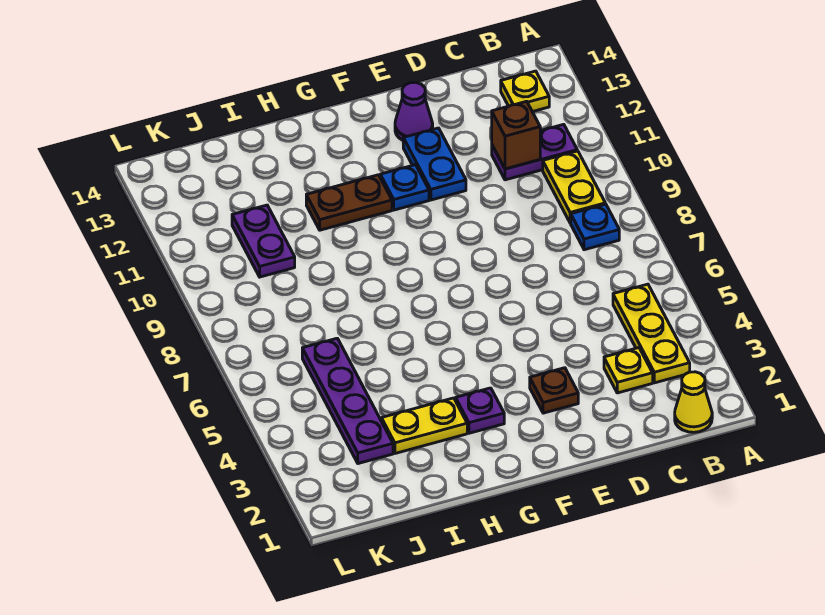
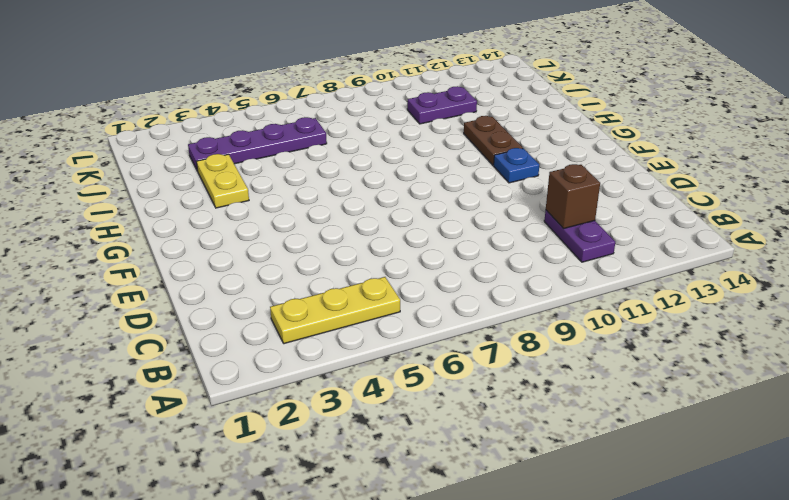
none -> yellow 1x1 cone [675,372,712,432]
none -> blue 1x1 plate [571,204,619,250]
none -> yellow 1x2 plate [543,151,605,223]

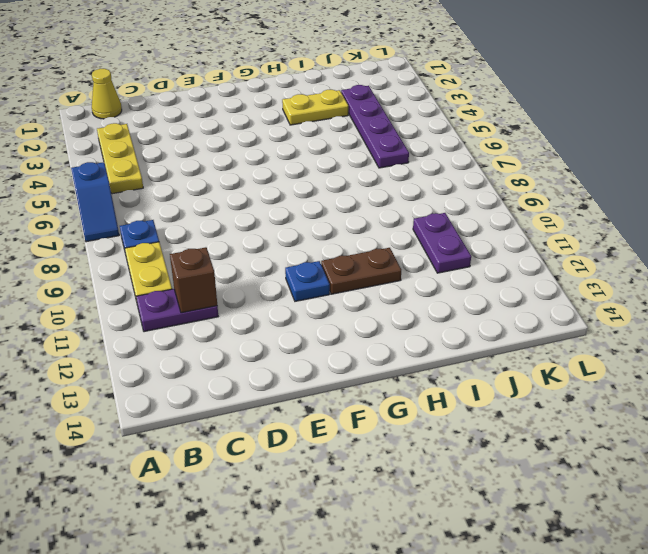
blue 1x2 slope [71,162,119,242] -> none
none -> yellow 1x1 plate [501,71,549,112]
none -> yellow 1x1 plate [604,348,653,393]
none -> brown 1x1 plate [530,368,578,413]

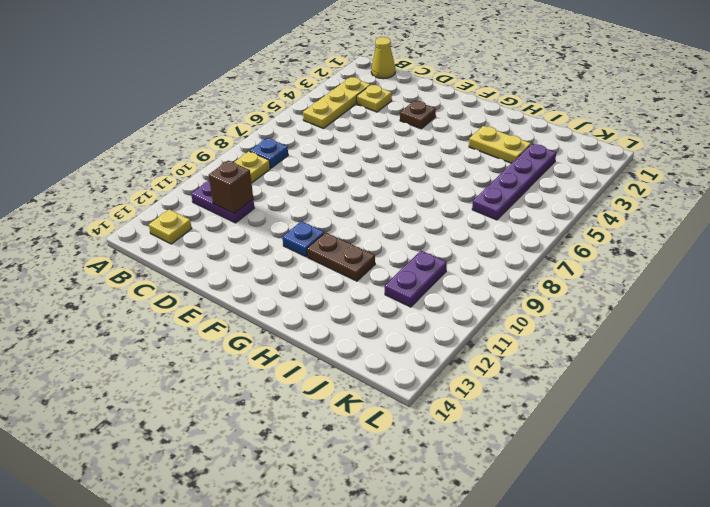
none -> blue 1x2 plate [403,128,466,200]
none -> purple 1x1 cone [395,82,433,140]
none -> purple 1x1 plate [456,388,504,433]

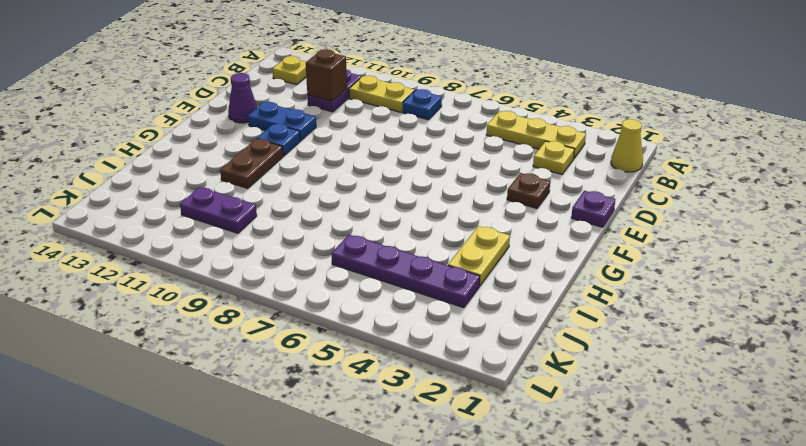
purple 1x1 plate [571,191,615,227] -> purple 1x1 plate moved to [456,388,504,433]

